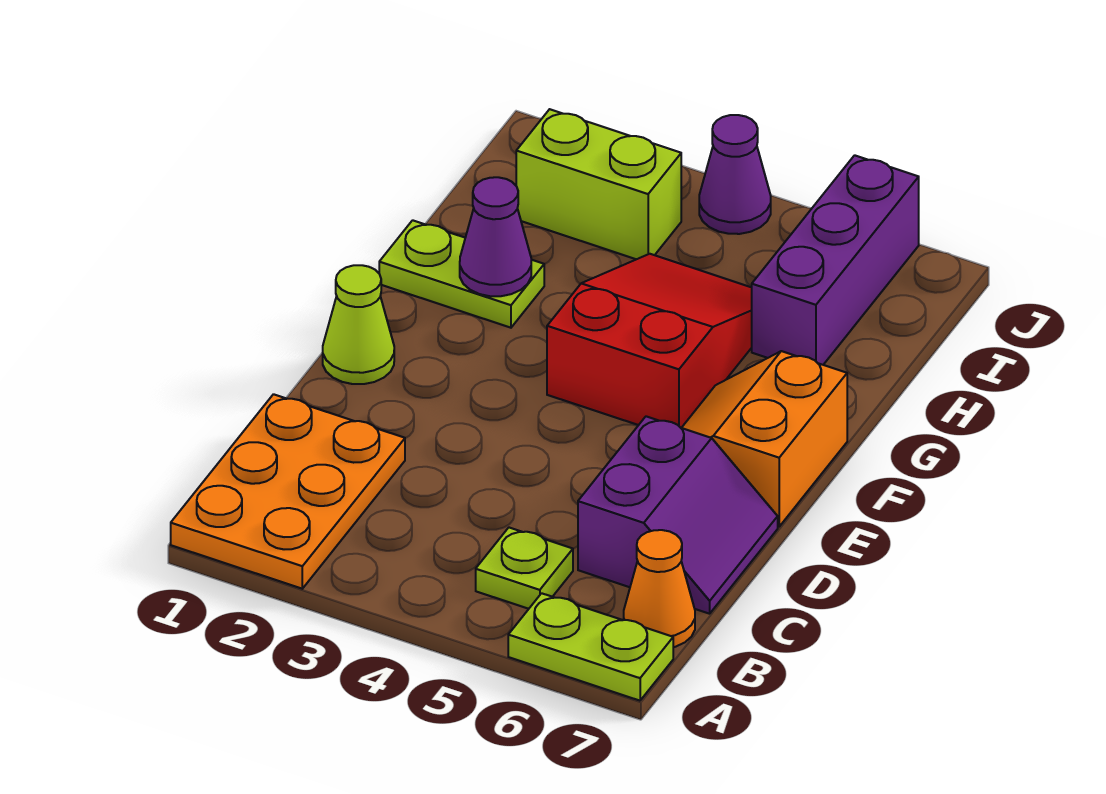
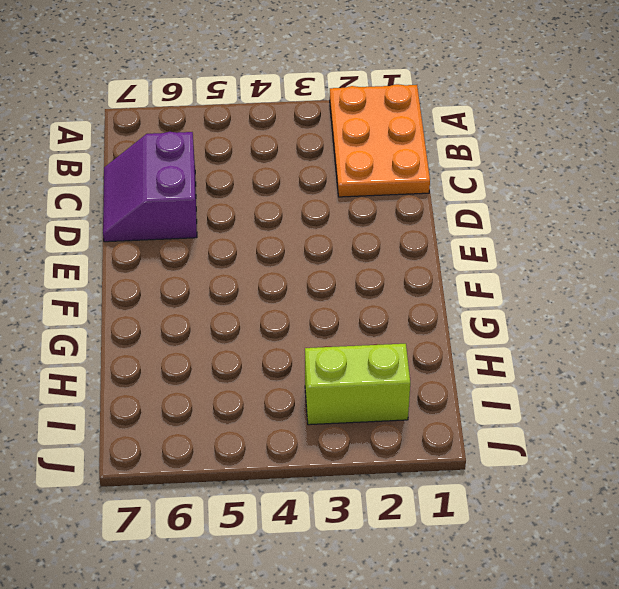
none -> lime 1x2 plate [508,593,673,701]
none -> lime 1x1 plate [476,528,573,609]
none -> orange 1x1 cone [624,530,695,647]

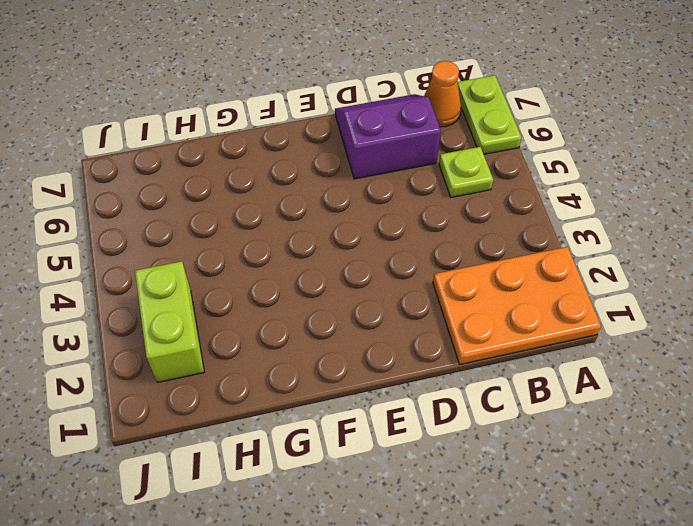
none -> lime 1x1 cone [323,265,394,384]
none -> orange 2x2 slope [682,351,847,527]
none -> red 2x3 slope [547,254,752,428]

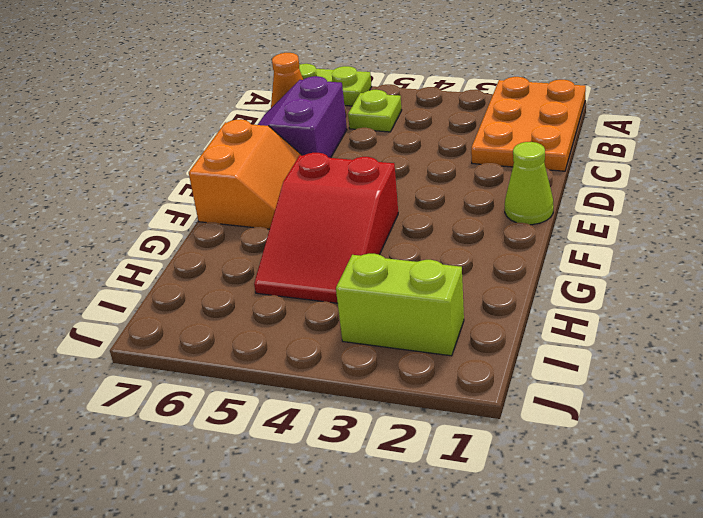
none -> lime 1x2 plate [379,220,544,328]
none -> purple 1x3 brick [752,155,919,365]
none -> purple 1x1 cone [699,115,771,234]

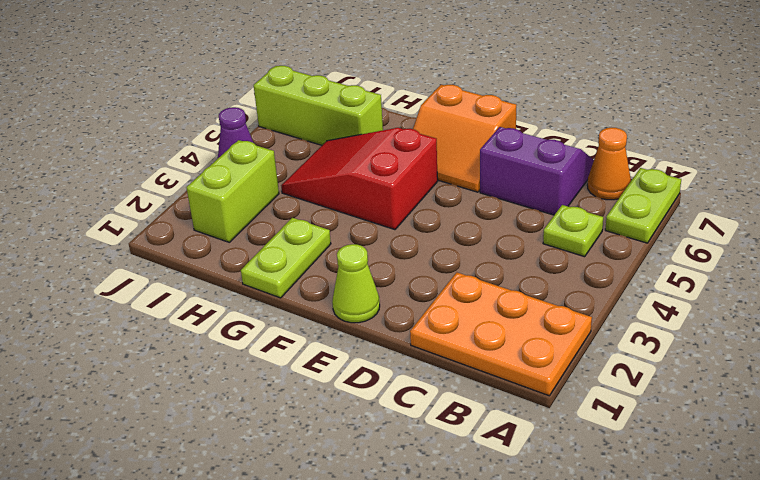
lime 1x3 brick [254,66,383,145] -> purple 1x3 brick [752,155,919,365]
none -> purple 1x1 cone [460,177,531,296]

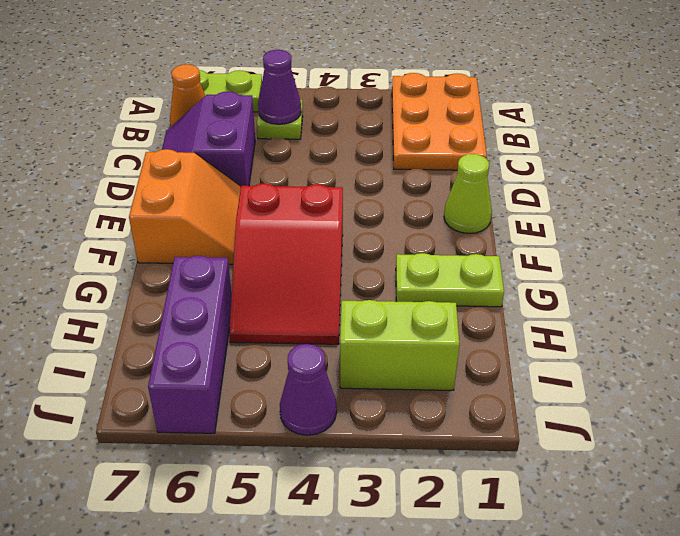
purple 1x1 cone [258,50,301,124] -> purple 1x1 cone moved to [460,177,531,296]

